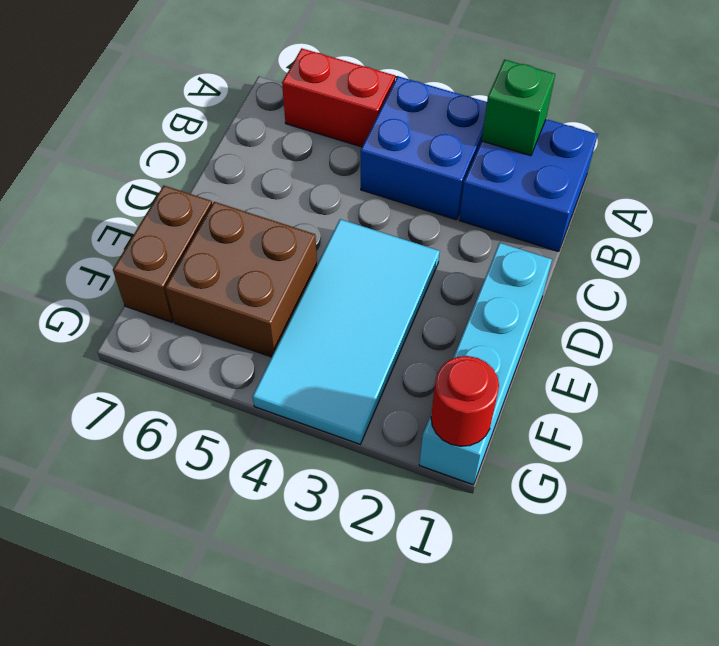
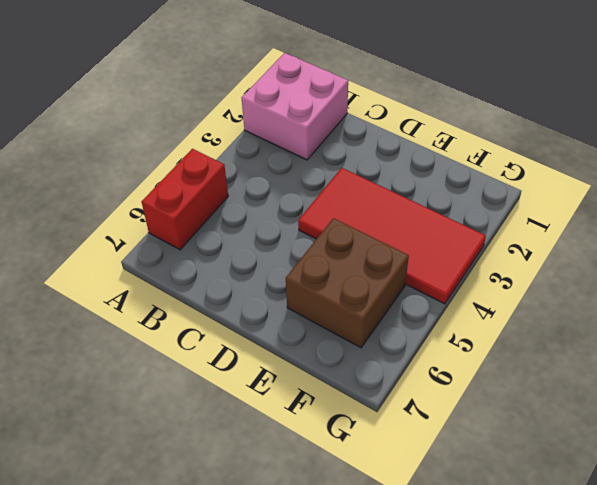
pink 2x2 brick [242,53,348,160] -> blue 2x2 brick [459,119,598,251]
red 2x4 tile [298,168,486,304] -> cyan 2x4 tile [253,219,440,444]
none -> blue 2x2 brick [361,76,487,220]
none -> cyan 1x4 brick [419,243,552,485]

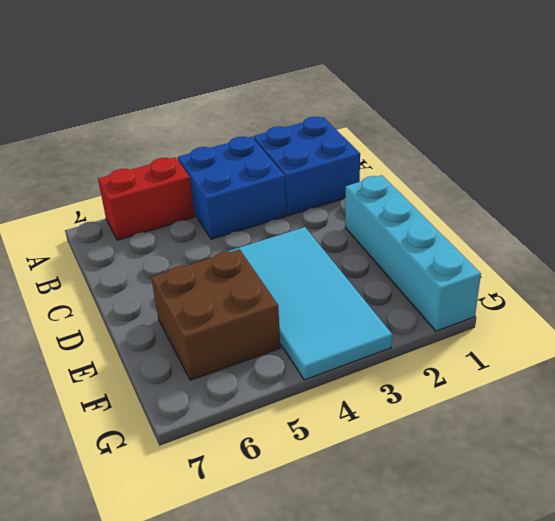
none -> brown 1x2 brick [113,186,212,322]
none -> green 1x1 brick [482,60,555,156]

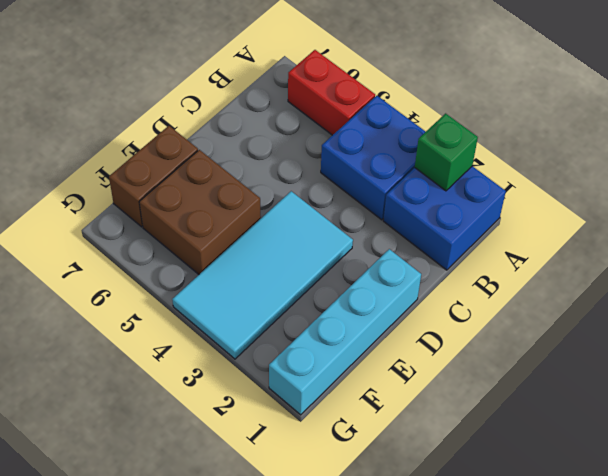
none -> red 1x1 round brick [431,356,499,446]

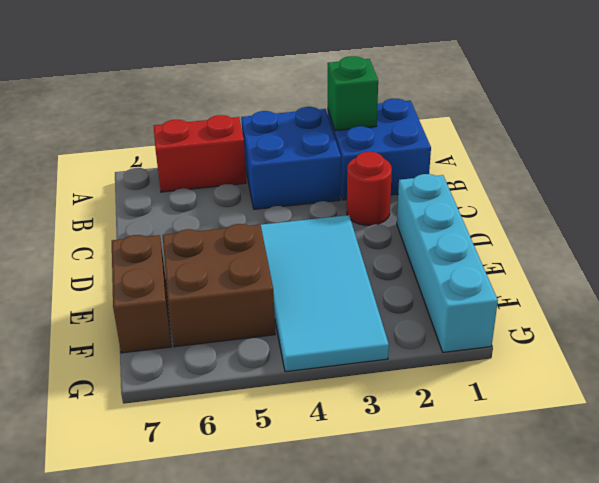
red 1x1 round brick [347,152,392,225] -> red 1x1 round brick moved to [431,356,499,446]

